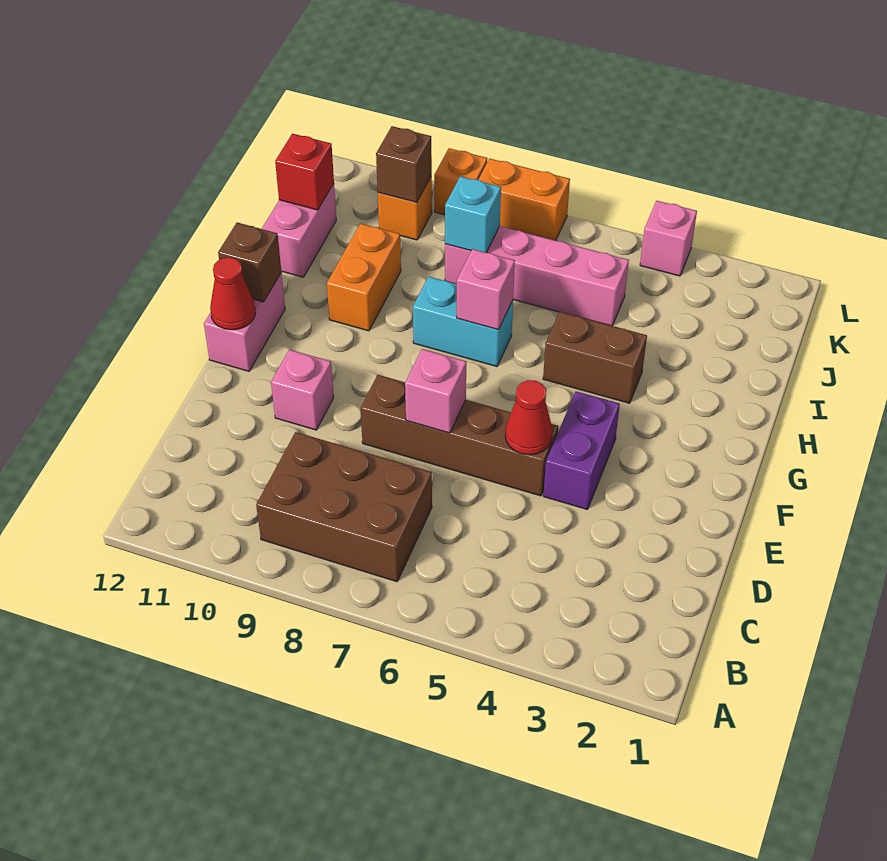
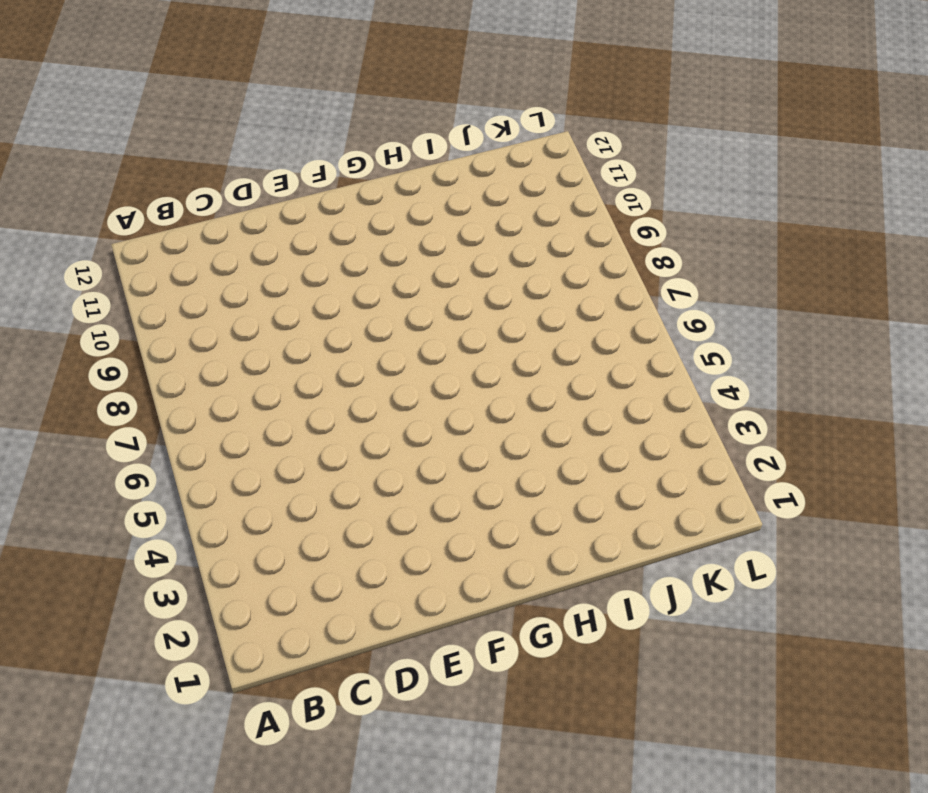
none -> brown 2x3 brick [256,432,432,582]
none -> purple 1x2 brick [543,391,620,510]
none -> brown 1x4 brick [361,375,558,496]

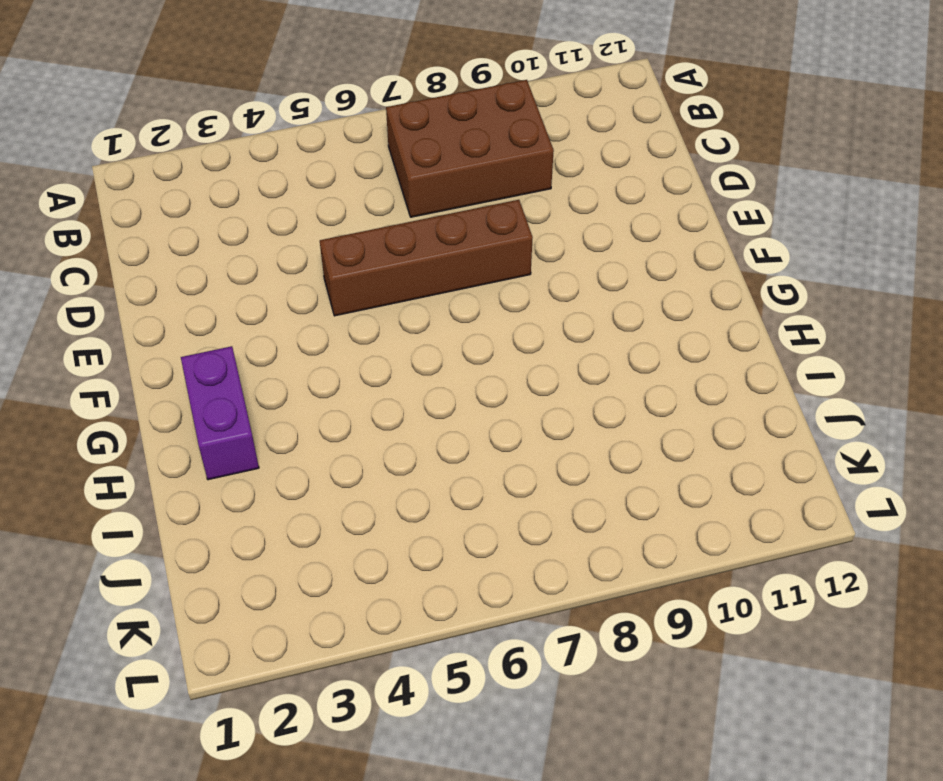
purple 1x2 brick [181,346,259,480] -> purple 1x2 brick moved to [543,391,620,510]
none -> pink 1x1 brick [271,350,334,430]
none -> pink 1x2 brick [204,273,285,371]
none -> brown 1x2 brick [543,312,647,403]

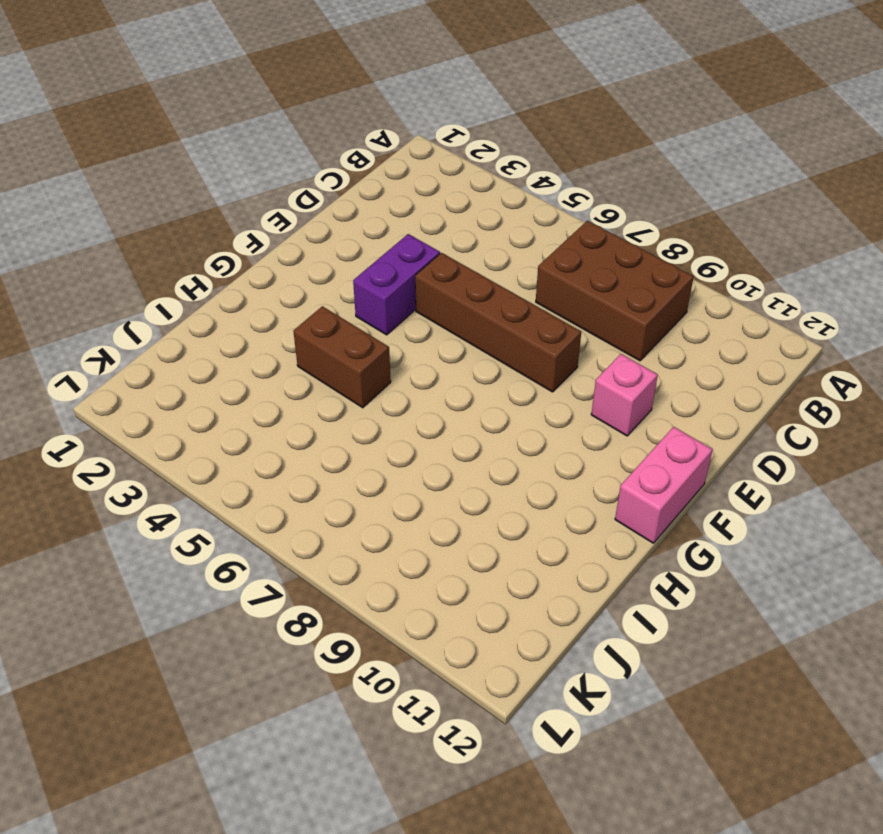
none -> cyan 1x2 brick [413,277,513,366]
none -> orange 1x2 brick [327,224,401,331]
none -> pink 1x2 brick [262,184,336,277]

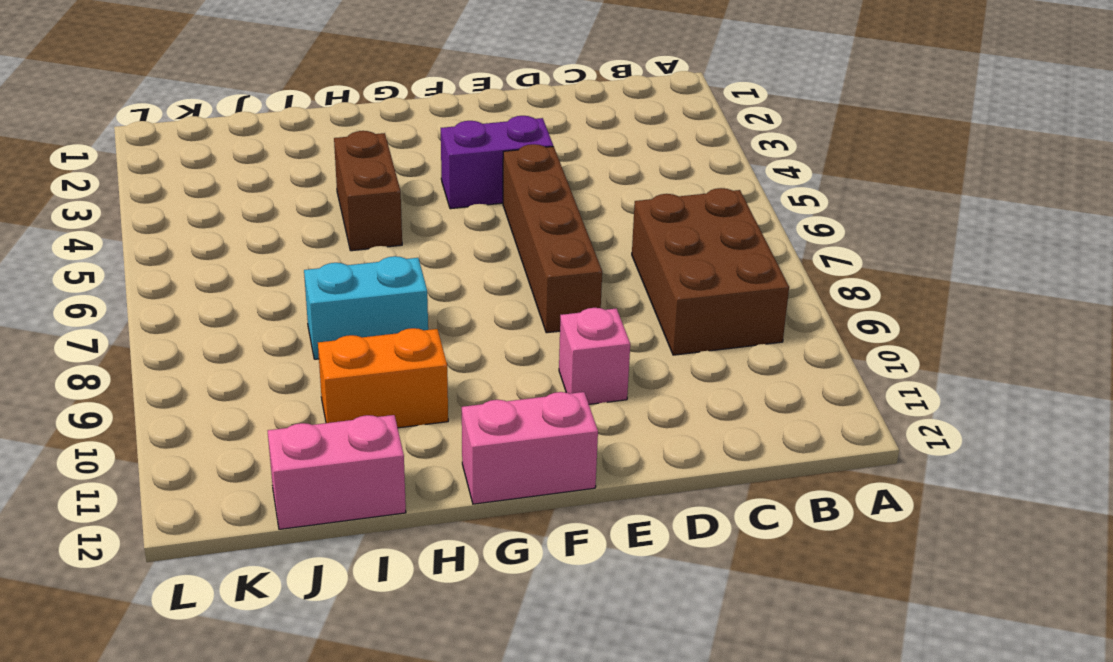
cyan 1x2 brick [304,256,428,359] -> cyan 1x2 brick turned to [413,277,513,366]
none -> pink 1x4 brick [445,226,629,326]
none -> orange 1x1 brick [378,176,432,240]
none -> pink 1x1 brick [640,201,697,276]

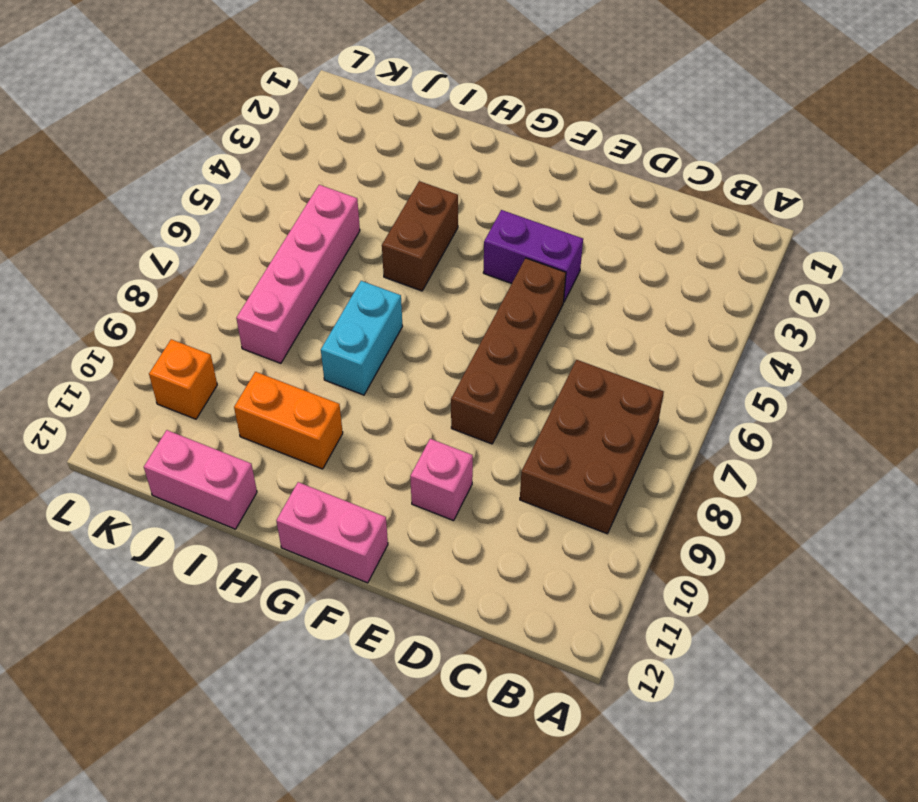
none -> pink 1x1 brick [640,201,697,276]
none -> orange 1x2 brick [478,159,570,241]
none -> orange 1x1 brick [434,148,487,215]

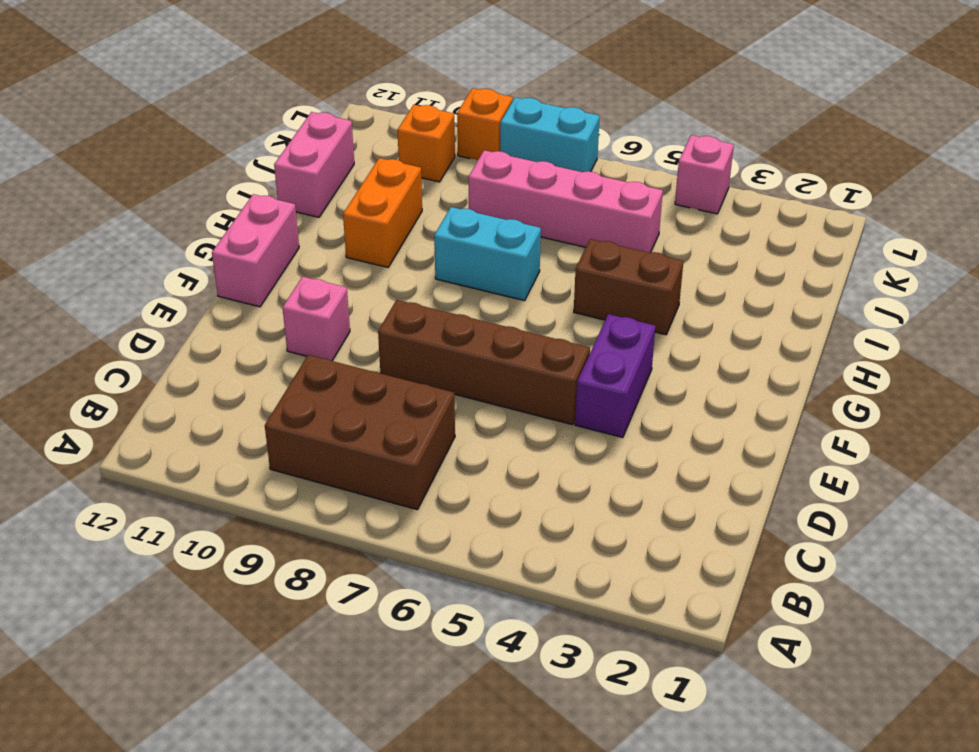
cyan 1x2 brick [500,97,600,172] -> orange 1x2 brick [478,159,570,241]
none -> red 1x1 cone [505,380,553,455]
none -> pink 1x1 brick [405,349,466,433]
none -> red 1x1 cone [210,258,256,330]

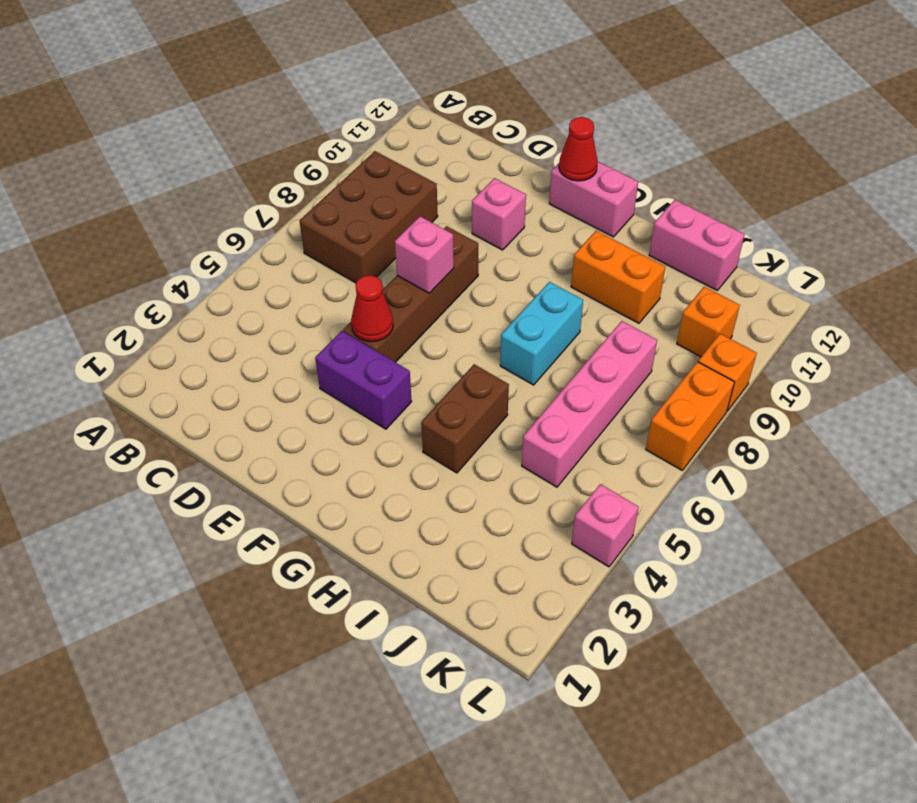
none -> brown 1x1 brick [218,223,281,302]
none -> pink 1x1 brick [457,249,515,330]
none -> cyan 1x1 brick [445,176,501,253]

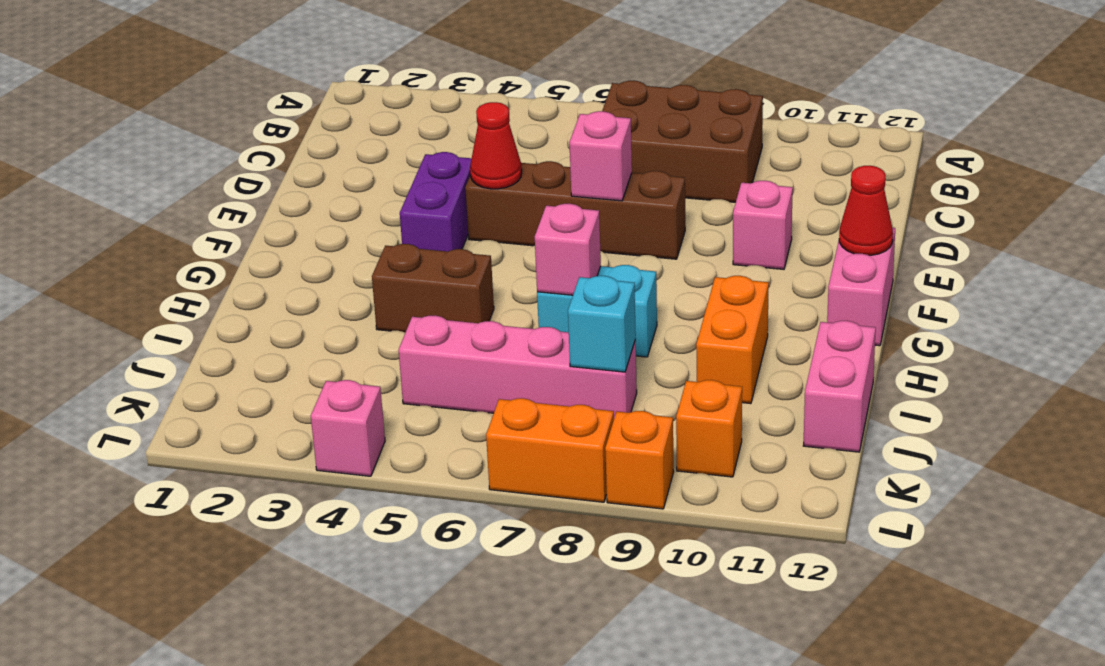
none -> brown 1x1 brick [218,223,281,302]
none -> red 1x1 brick [275,134,334,210]
none -> brown 1x1 brick [376,126,432,202]

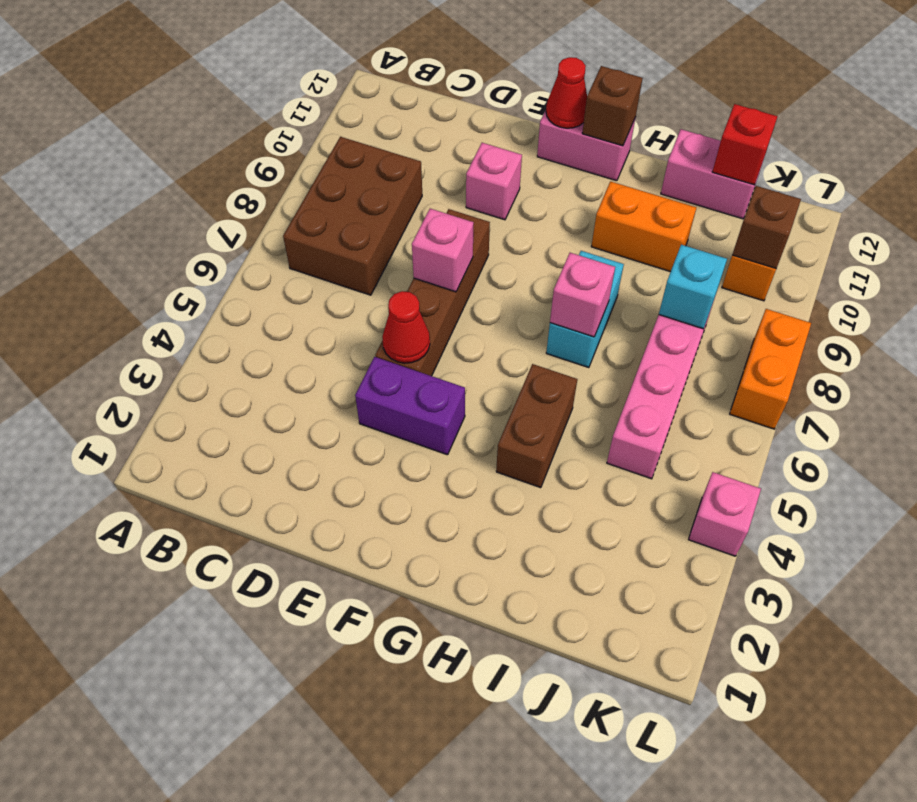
none -> orange 1x1 brick [434,148,487,215]

